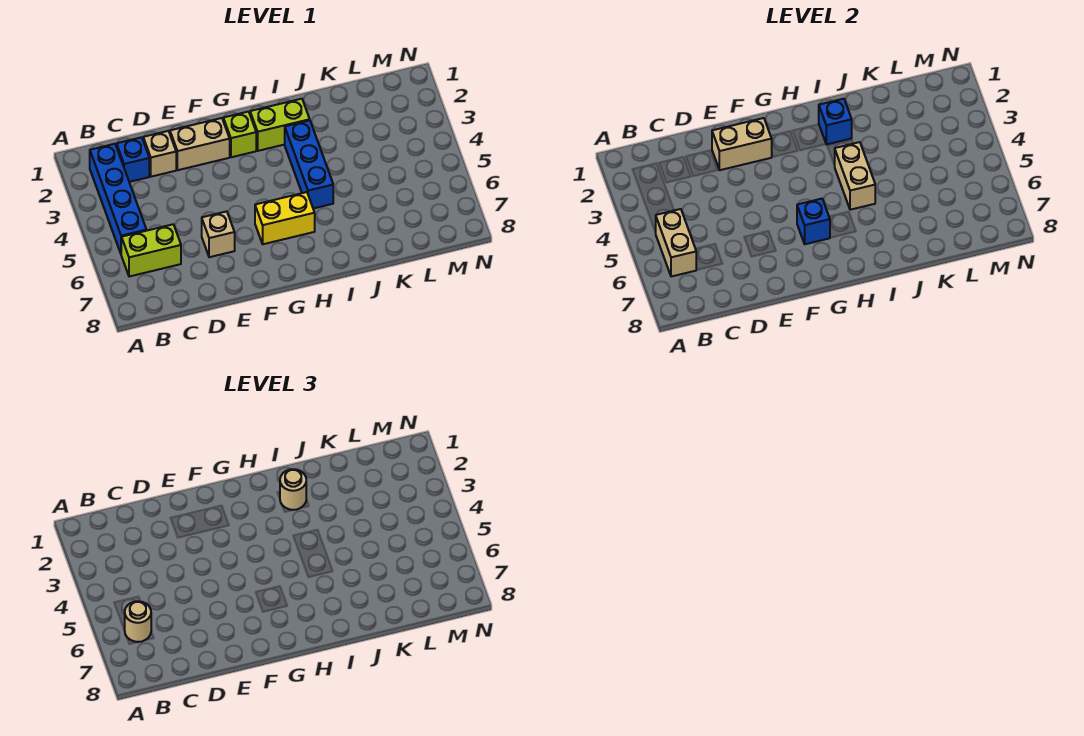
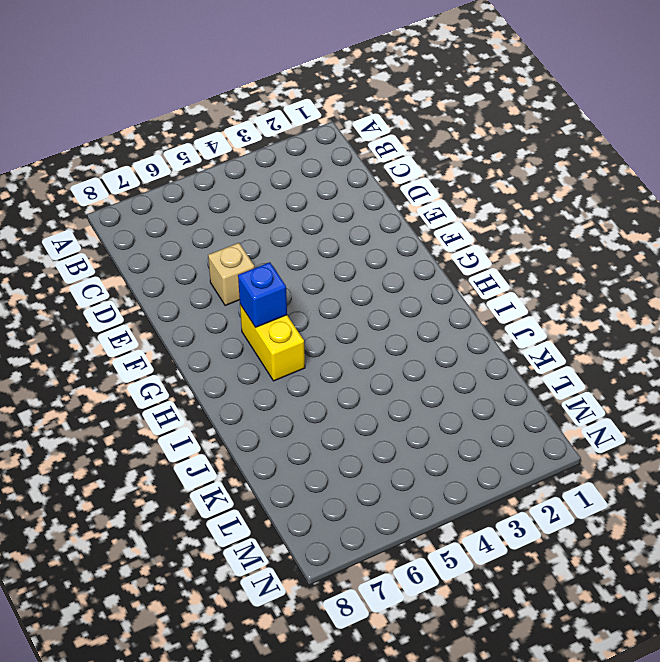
none -> blue 1x4 brick [90,144,146,253]
none -> lime 1x2 brick [121,224,181,277]
none -> blue 1x1 brick [117,137,149,182]

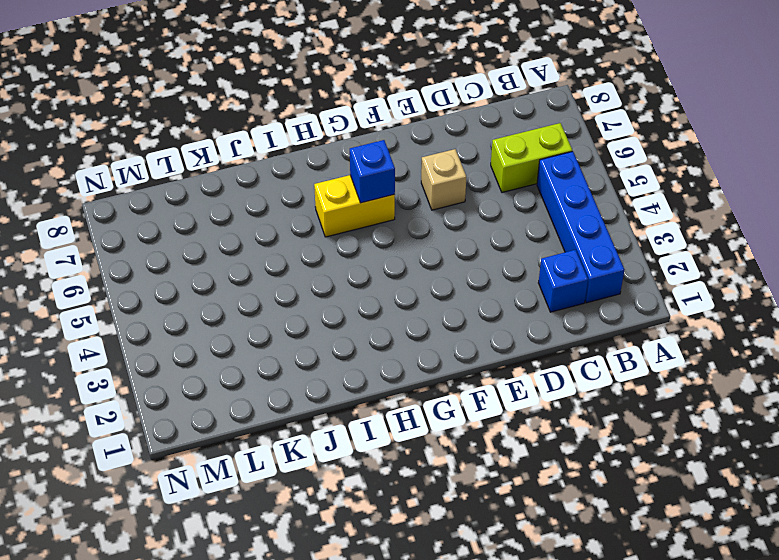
none -> tan 1x1 brick [143,131,176,177]
none -> tan 1x2 brick [170,118,230,170]
none -> lime 1x1 brick [223,112,256,157]

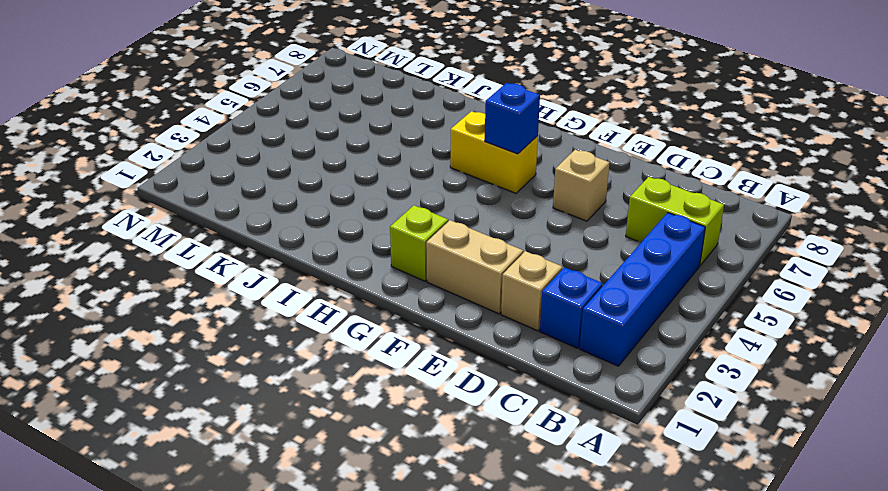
none -> lime 1x2 brick [250,99,310,151]
none -> blue 1x3 brick [285,120,333,209]
none -> tan 1x2 brick [656,209,696,277]

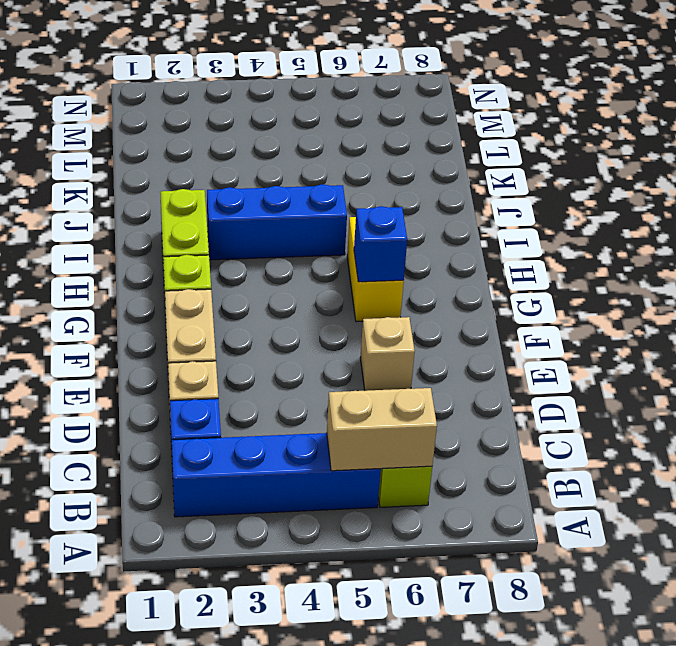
none -> tan 1x2 brick [712,118,772,170]
none -> blue 1x1 brick [819,99,852,144]
none -> tan 1x2 brick [834,142,875,210]

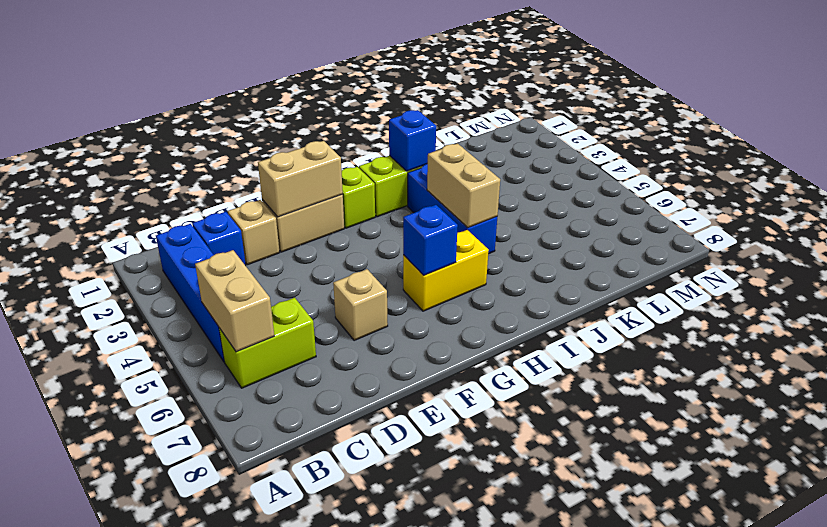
none -> tan 1x1 round brick [125,601,151,642]
none -> tan 1x1 round brick [280,469,306,510]

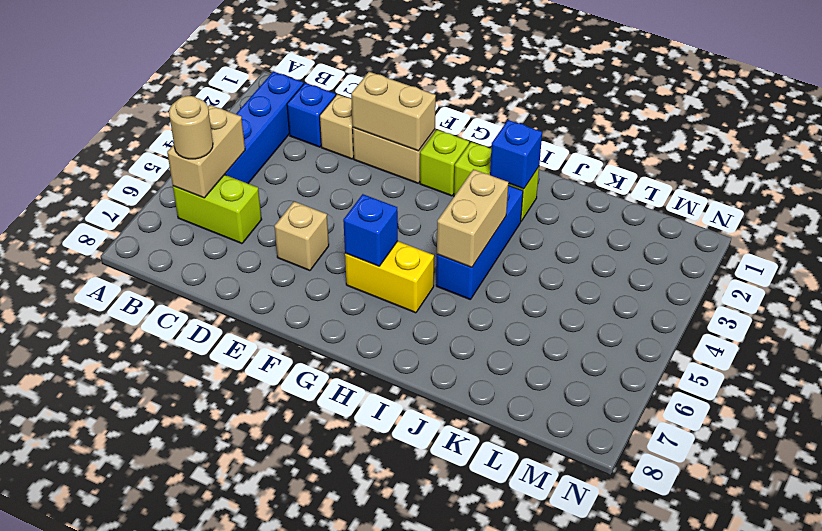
none -> tan 1x1 round brick [280,469,306,510]

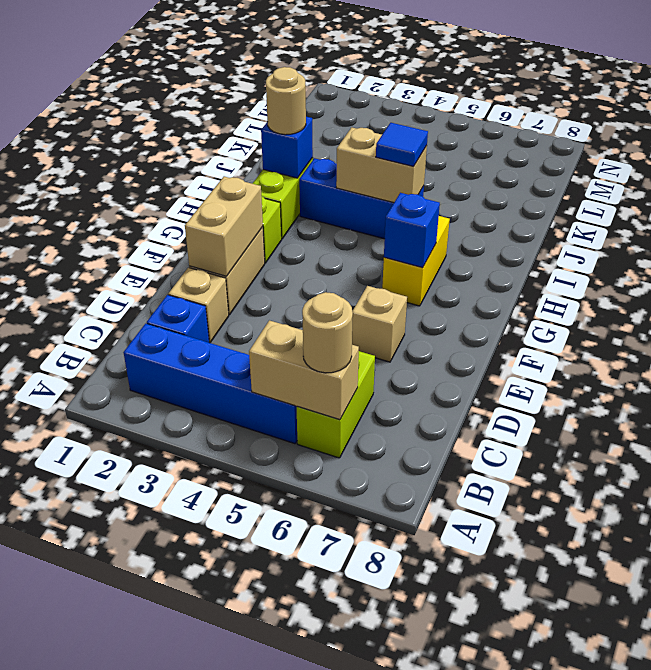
blue 1x1 tile [376,123,428,166] -> none

